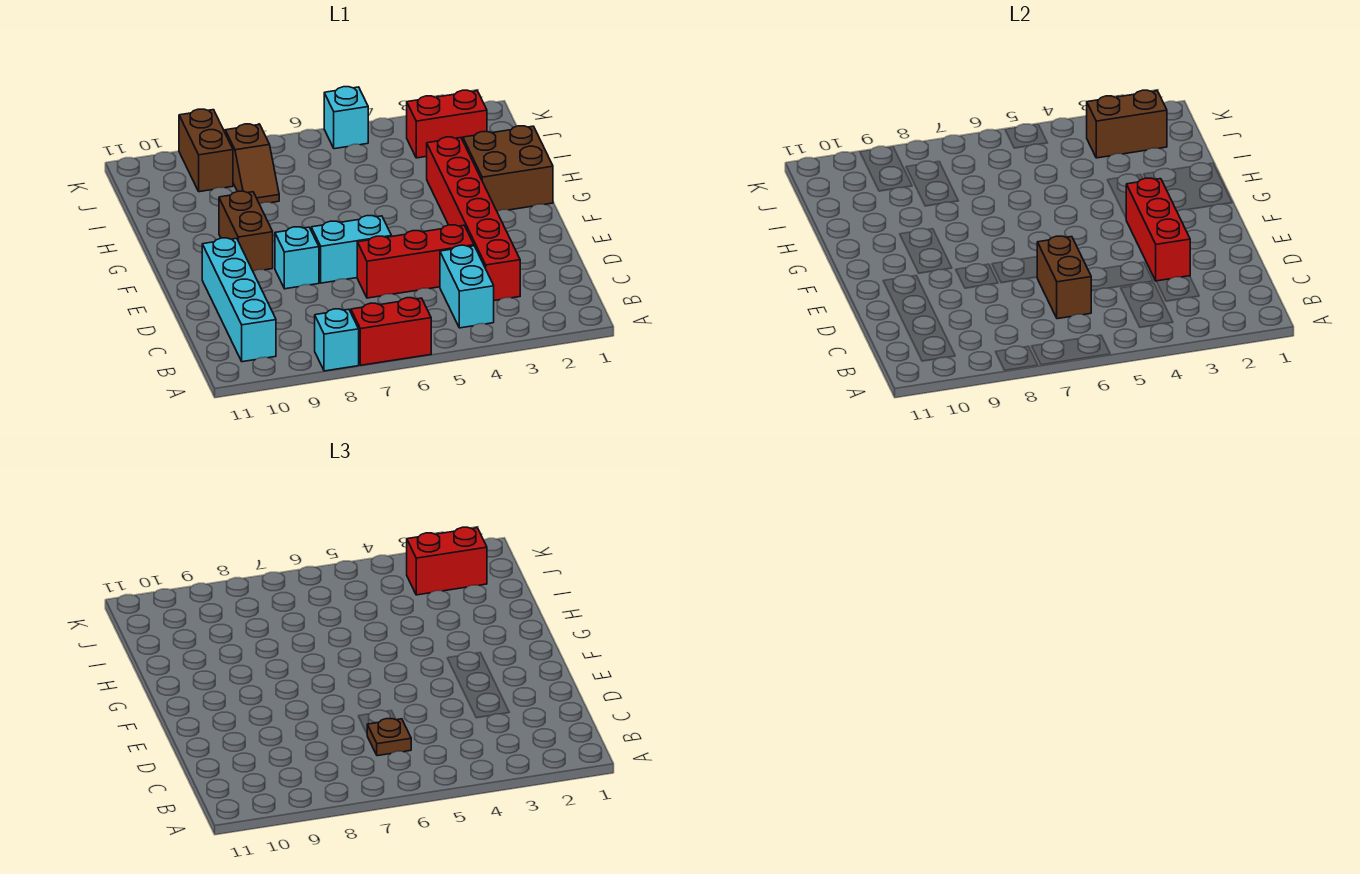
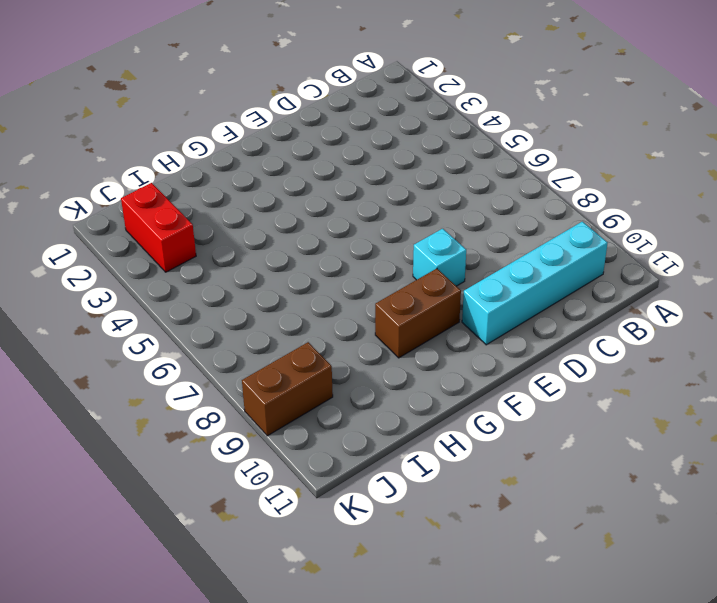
none -> red 1x2 brick [351,298,431,365]
none -> cyan 1x1 brick [315,309,359,371]
none -> cyan 1x2 brick [440,245,494,328]

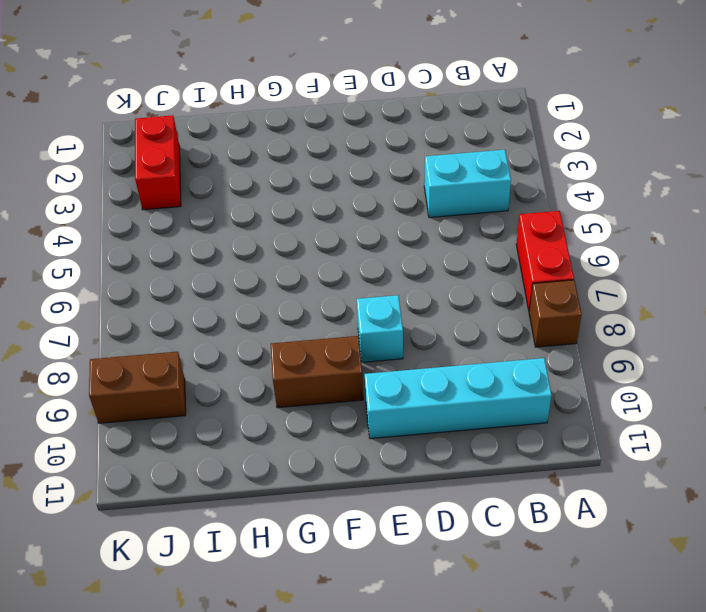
brown 1x1 brick [529,280,582,347] -> cyan 1x1 brick [315,309,359,371]
none -> red 1x6 brick [427,137,520,301]
none -> red 1x3 brick [357,225,474,298]
none -> cyan 1x2 brick [311,216,392,283]

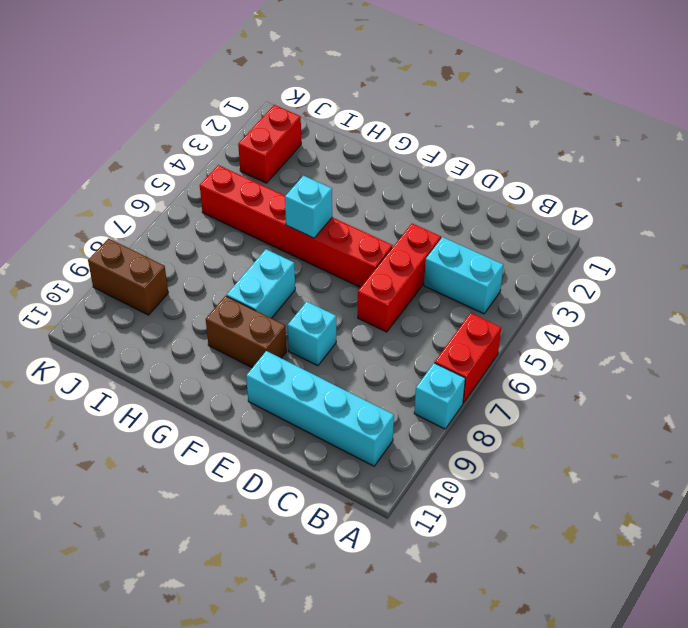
red 1x6 brick [200,165,393,287] -> red 1x6 brick moved to [427,137,520,301]
cyan 1x1 brick [285,176,332,238] -> cyan 1x1 brick moved to [324,87,368,149]
cyan 1x2 brick [227,249,295,318] -> cyan 1x2 brick moved to [311,216,392,283]
none -> brown 2x2 brick [463,126,553,211]
none -> brown 1x2 slope [225,124,279,204]
none -> brown 1x2 brick [1037,236,1091,319]

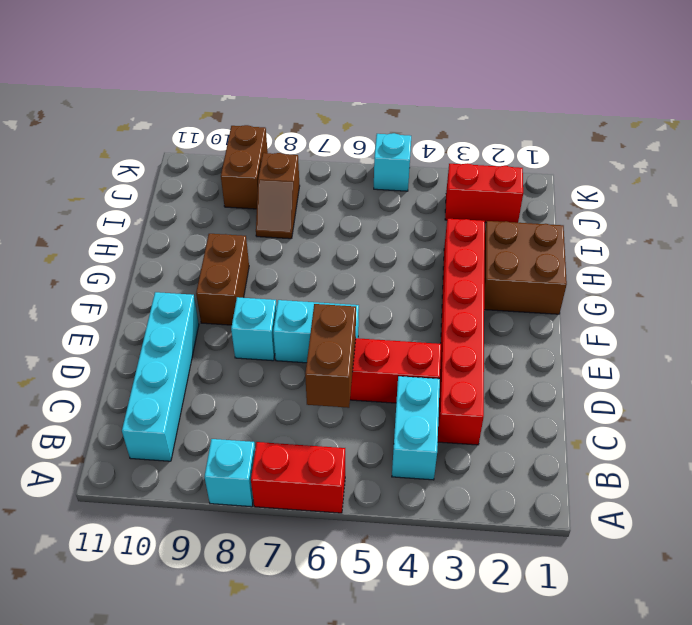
none -> red 1x3 brick [1126,178,1190,281]
none -> brown 1x2 brick [1087,90,1167,158]
none -> brown 1x1 plate [367,719,411,756]

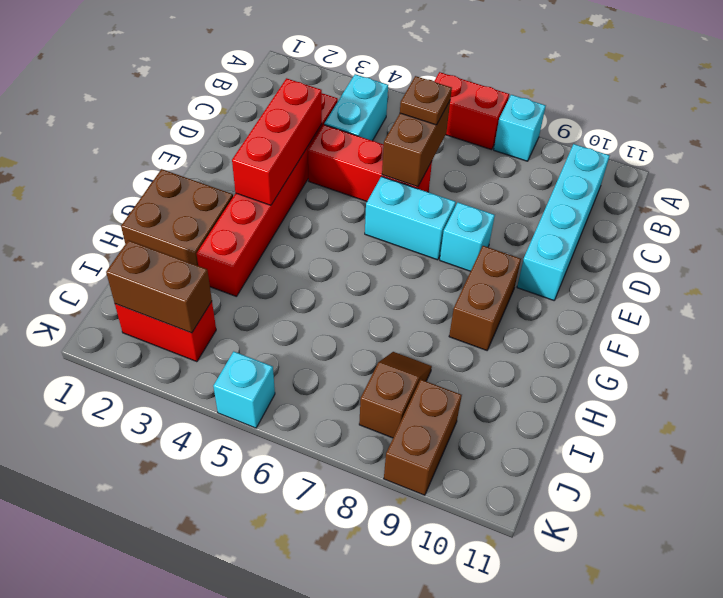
none -> red 1x2 brick [407,527,487,595]

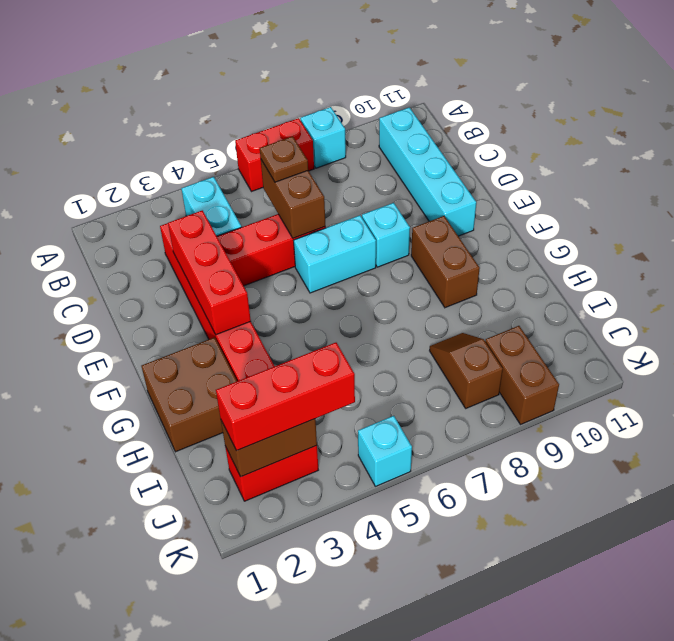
red 1x3 brick [216,343,355,451] -> red 1x2 brick [407,527,487,595]

